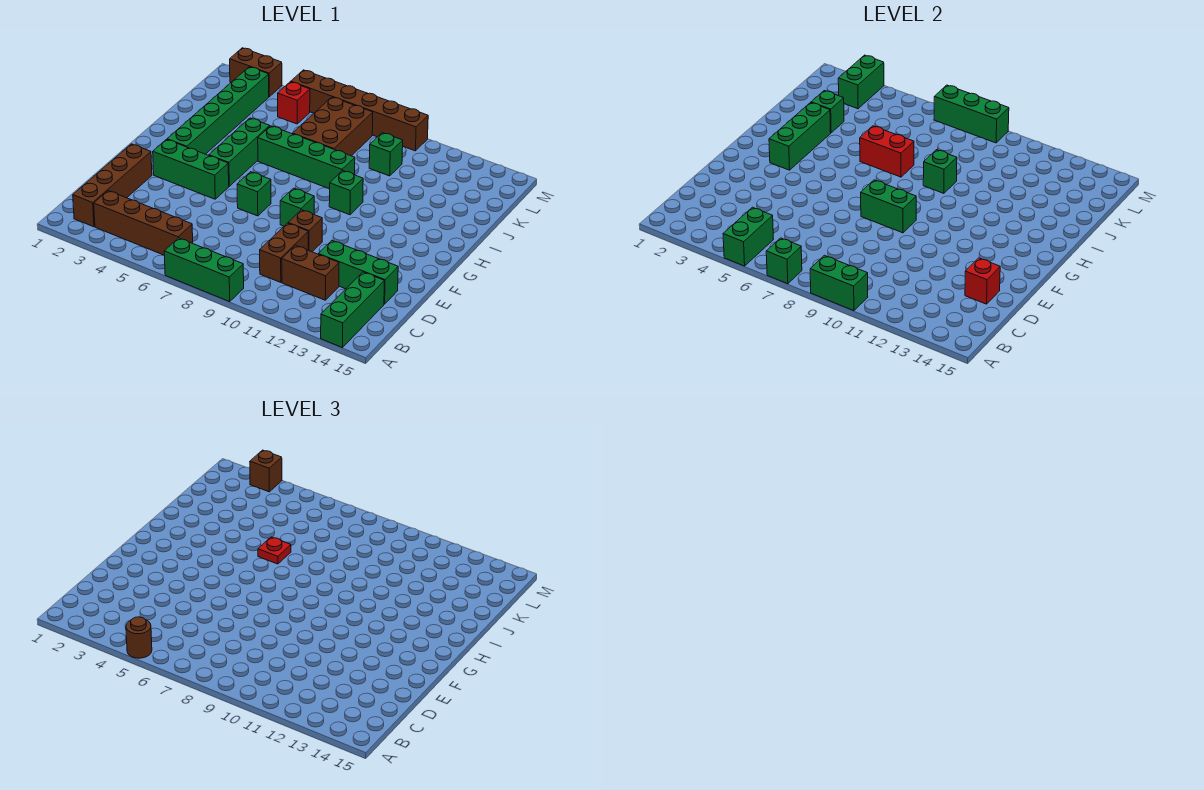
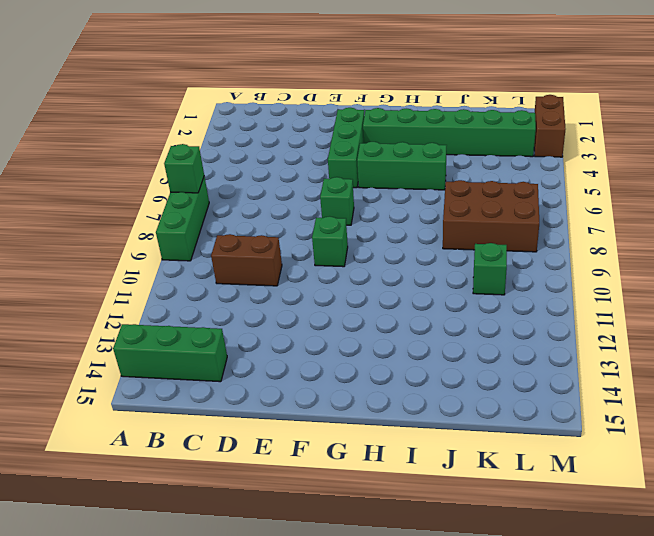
none -> brown 1x4 brick [73,144,152,227]
none -> brown 1x4 brick [94,191,193,255]
none -> brown 1x2 brick [282,246,339,300]
none -> green 1x3 brick [319,241,398,304]

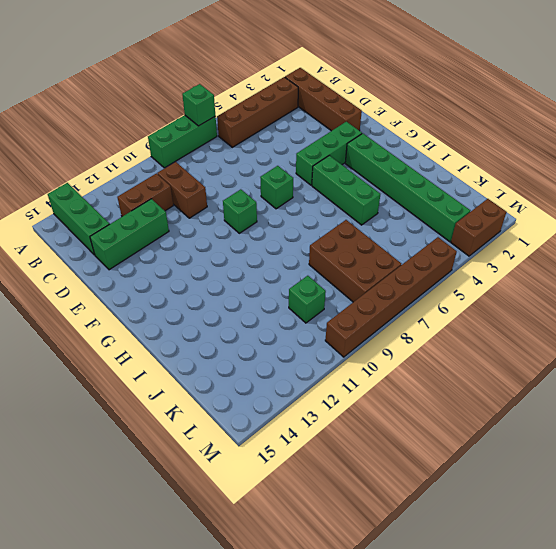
none -> brown 1x1 brick [288,210,322,252]
none -> green 1x1 brick [329,171,363,215]
none -> green 1x4 brick [258,126,355,189]
none -> red 1x1 brick [278,82,310,124]

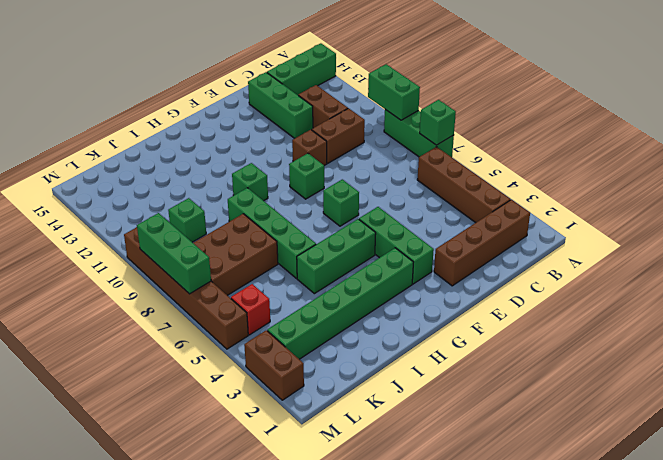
none -> green 1x2 brick [723,207,773,266]
none -> red 1x1 brick [965,258,1000,304]
none -> green 1x2 brick [861,180,916,233]
none -> green 1x3 brick [769,103,831,170]

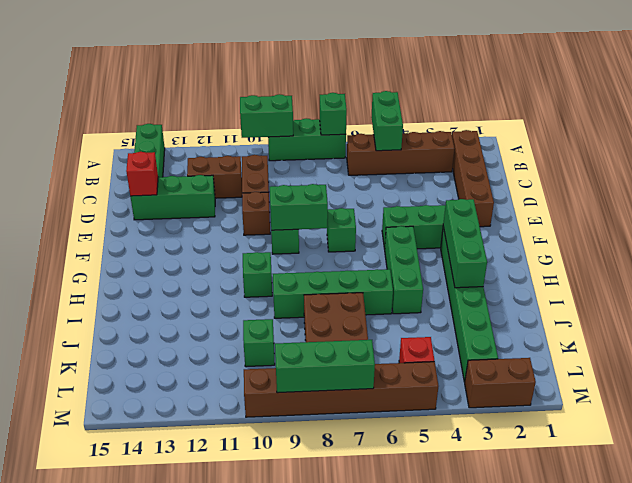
none -> red 1x2 brick [860,126,914,177]
none -> green 1x1 brick [923,150,957,193]
none -> green 1x1 brick [811,91,844,133]
none -> green 1x2 brick [838,55,884,109]

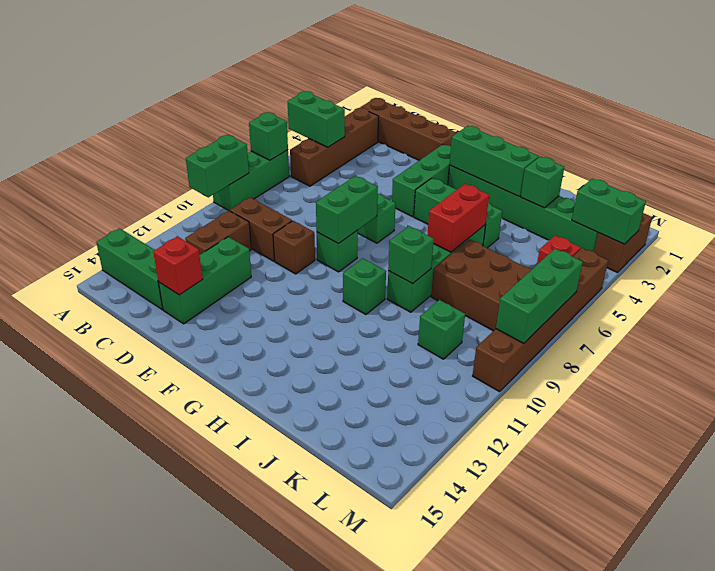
none -> brown 1x1 round brick [126,617,152,658]
none -> red 1x1 plate [258,537,291,564]
none -> brown 1x1 brick [250,450,282,492]

